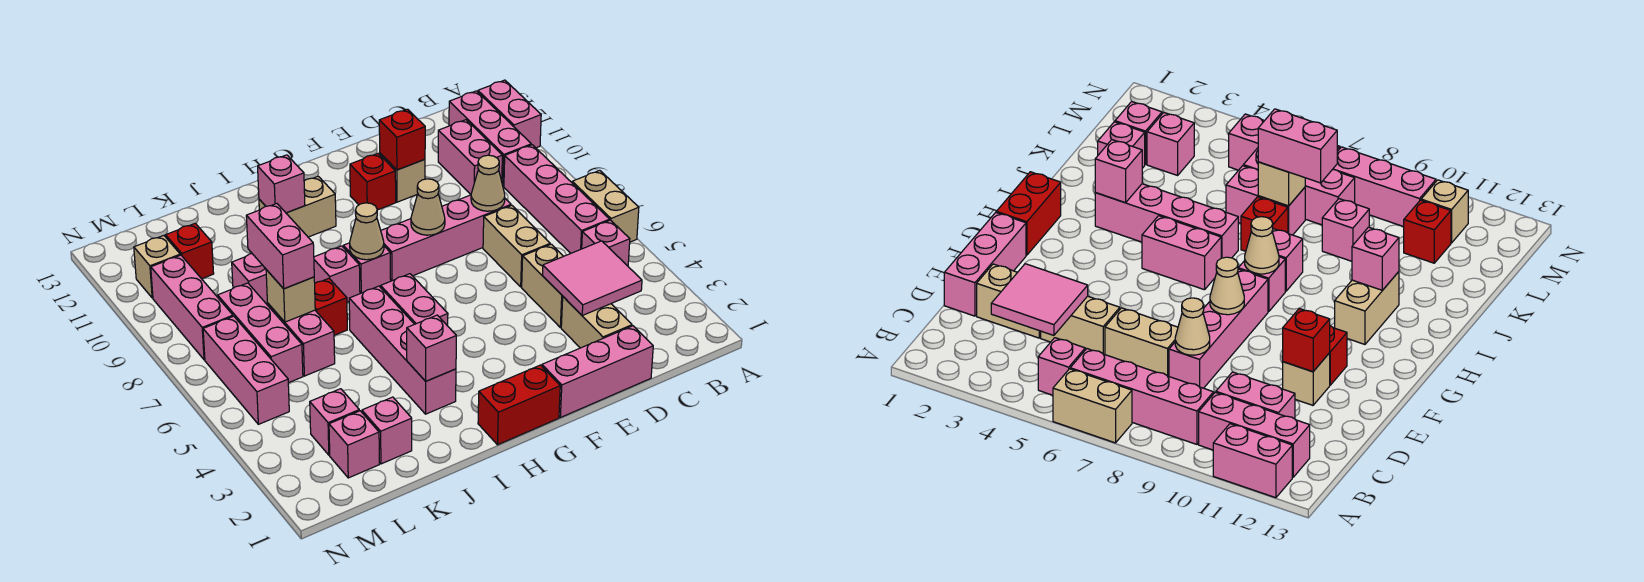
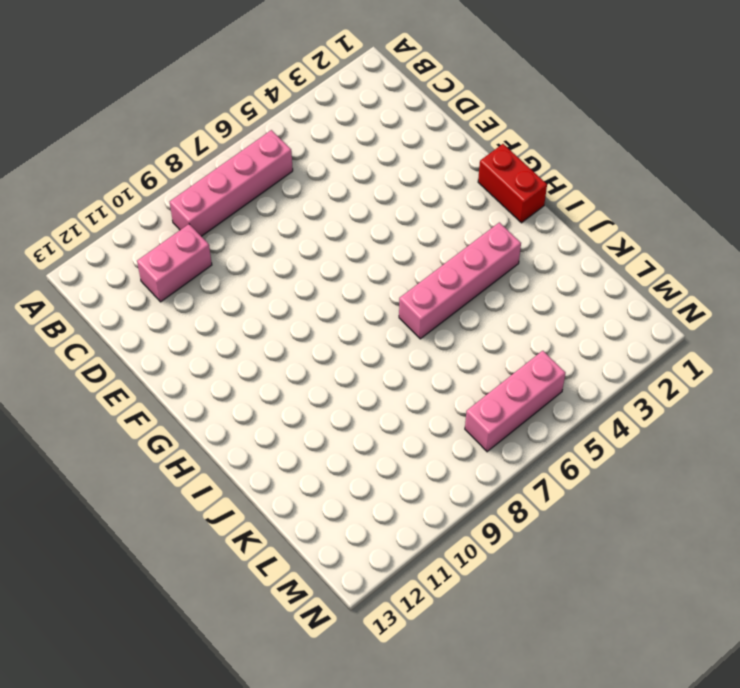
none -> tan 1x2 brick [572,170,639,242]
none -> pink 1x2 brick [478,80,541,148]
none -> pink 1x1 brick [582,220,630,266]
none -> pink 1x3 brick [449,91,531,186]

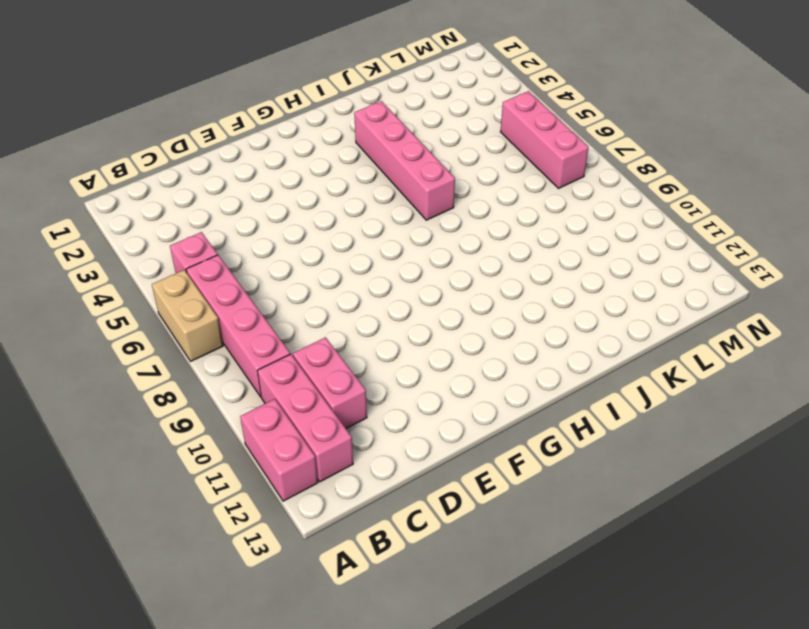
none -> pink 1x3 brick [542,326,653,417]
none -> tan 1x2 brick [561,297,632,348]
none -> tan 1x2 brick [522,244,563,328]
none -> tan 1x2 brick [483,206,550,287]

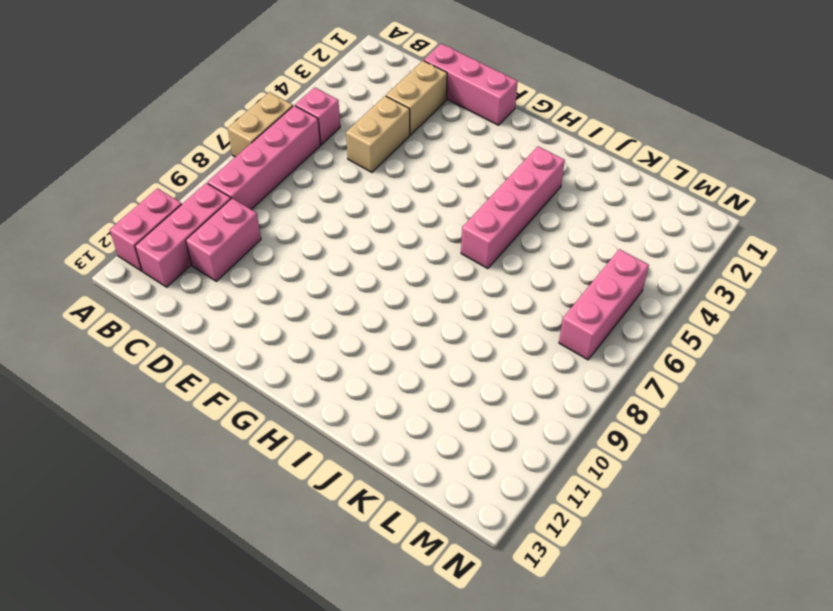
none -> tan 1x2 brick [483,206,550,287]
none -> pink 1x4 brick [381,195,511,281]
none -> tan 1x1 brick [380,153,425,202]
none -> red 1x1 brick [350,154,396,210]

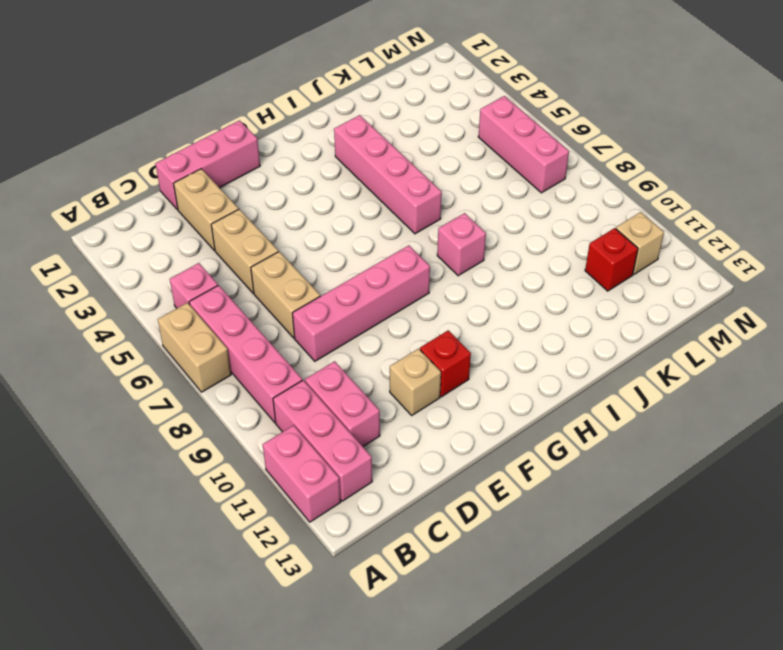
none -> red 1x2 brick [478,365,560,445]
none -> pink 1x2 brick [381,274,448,326]
none -> pink 1x1 brick [343,243,391,294]
none -> tan 1x2 brick [259,176,336,237]

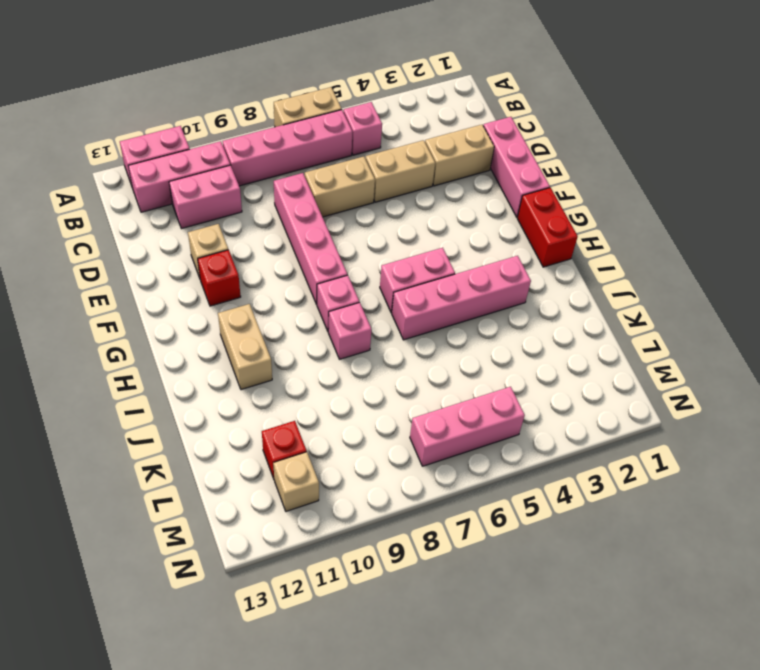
none -> red 1x1 brick [315,278,347,335]
none -> pink 1x1 brick [362,397,412,464]
none -> pink 1x2 brick [267,303,335,376]
none -> pink 1x1 brick [232,254,268,305]

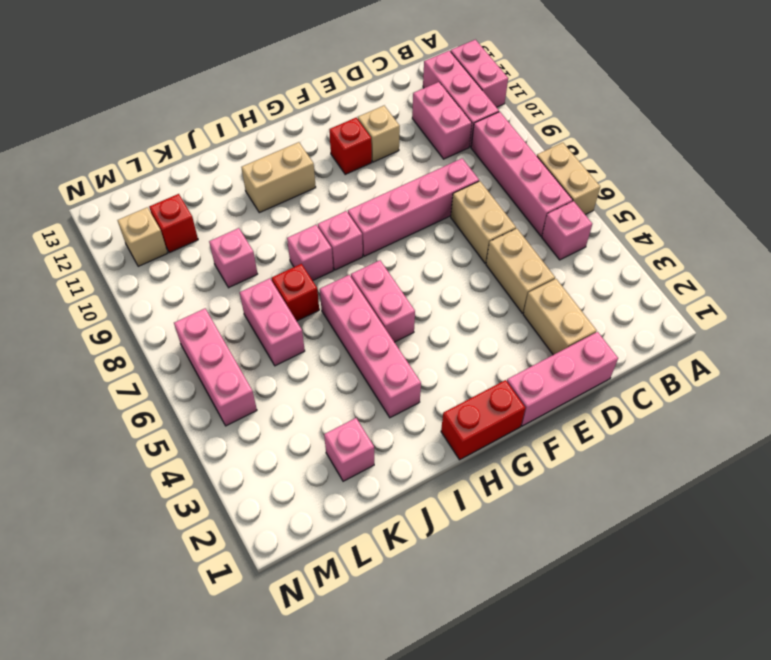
none -> pink 1x1 brick [329,411,379,478]
none -> pink 1x1 brick [310,389,359,455]
none -> pink 1x3 brick [218,283,303,383]
none -> pink 1x3 brick [151,255,233,360]

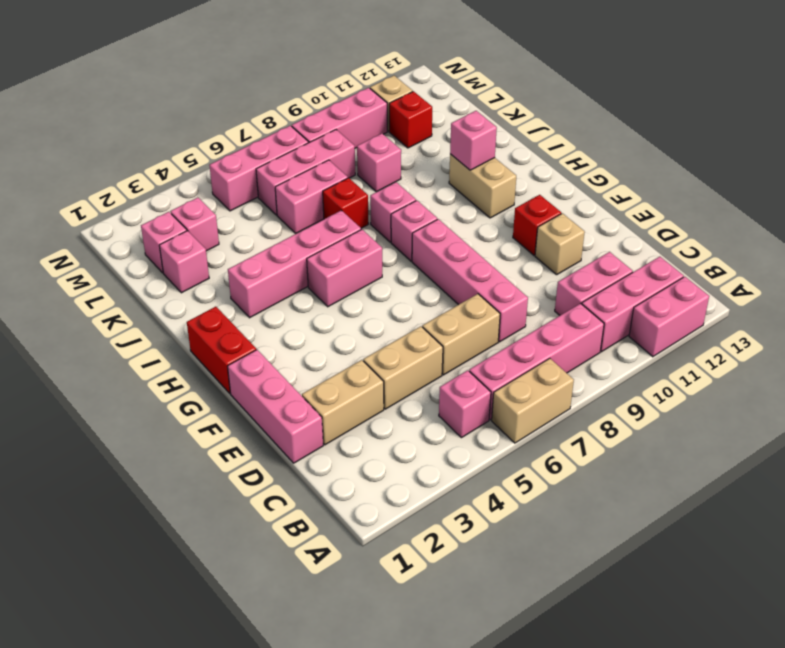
none -> pink 2x2 tile [543,241,642,315]
none -> tan 1x1 cone [471,155,505,211]
none -> red 1x1 brick [379,109,425,170]
none -> tan 1x1 cone [411,179,445,235]

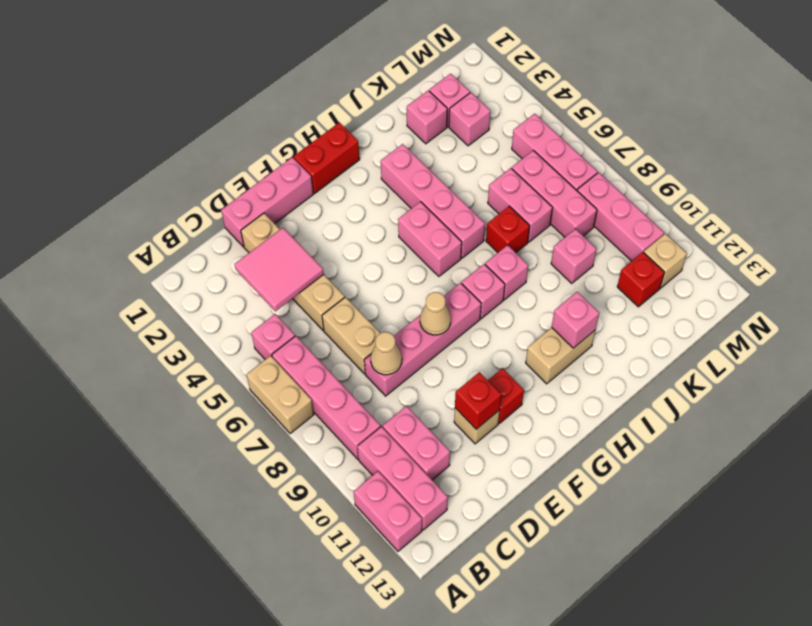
none -> tan 1x1 cone [350,203,384,260]
none -> pink 1x1 brick [407,315,456,381]
none -> tan 1x1 brick [266,270,315,322]
none -> pink 1x2 brick [246,204,314,289]

